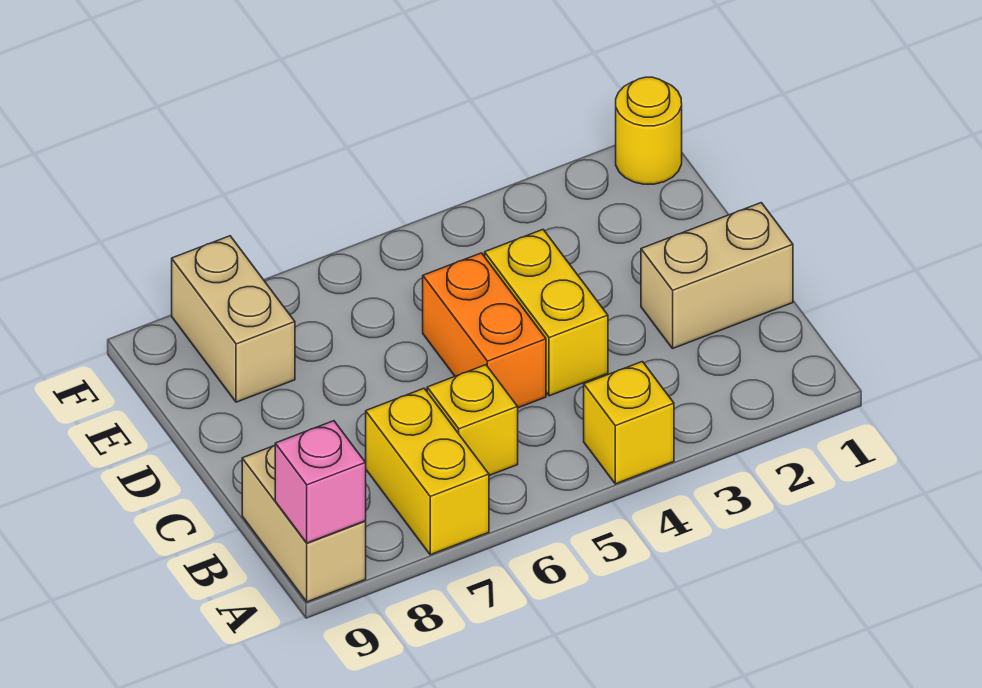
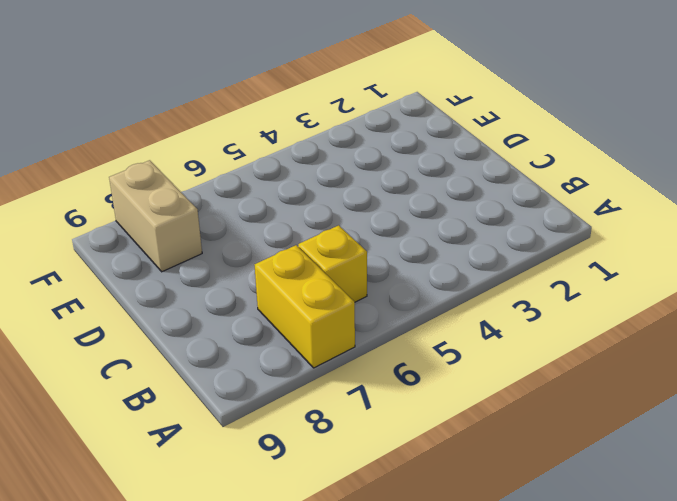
none -> yellow 1x1 brick [584,362,674,484]
none -> tan 1x2 brick [242,446,366,602]

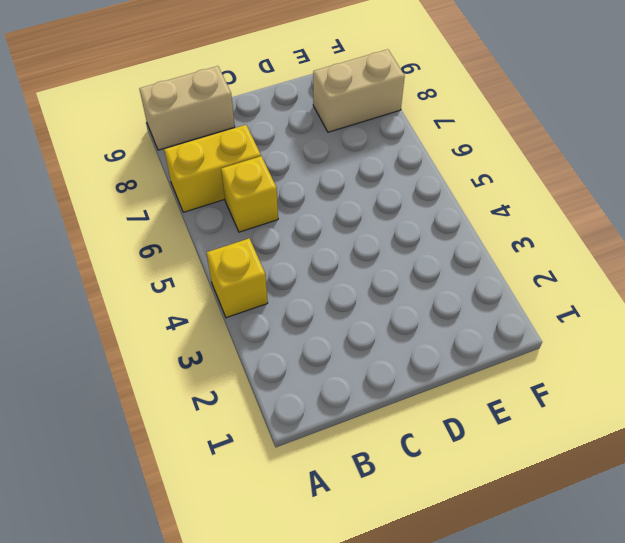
none -> tan 1x2 brick [641,203,793,348]
none -> yellow 1x2 brick [485,230,608,396]

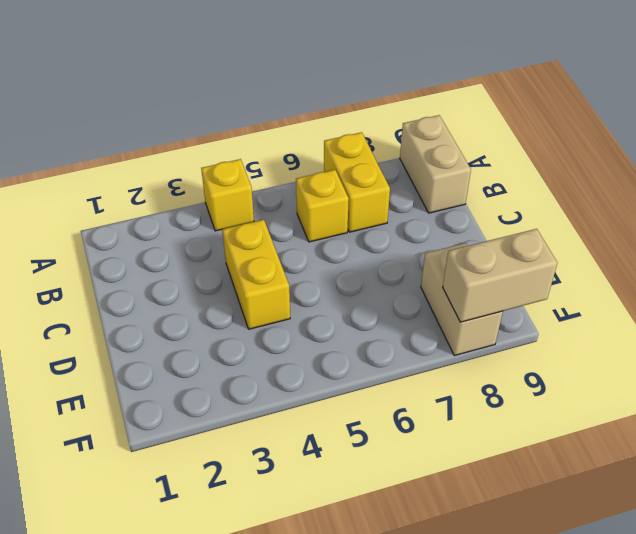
tan 1x2 brick [443,229,557,322] -> tan 1x2 brick moved to [641,203,793,348]
none -> orange 1x2 brick [423,253,546,408]
none -> yellow 1x1 round brick [616,77,682,184]

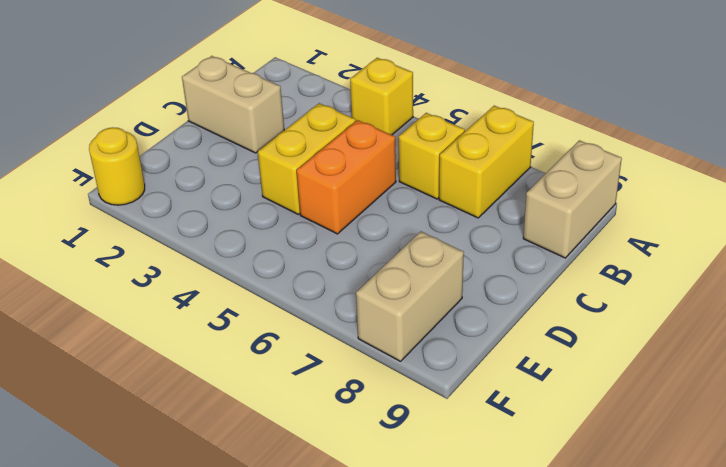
none -> pink 1x1 brick [275,421,366,543]

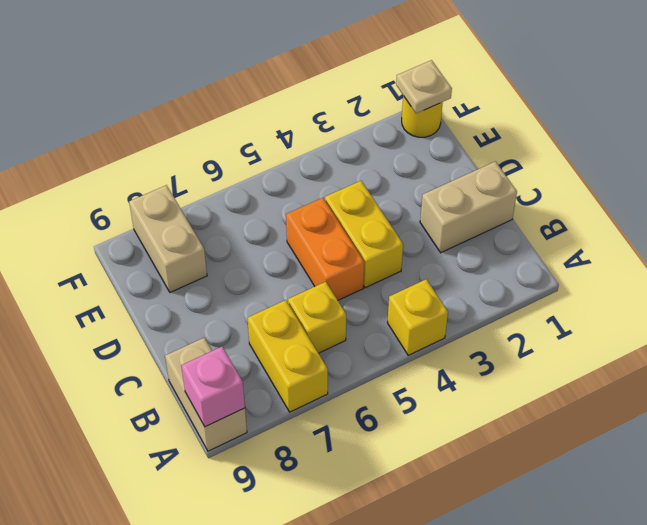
tan 1x1 plate [396,60,452,113] -> none

